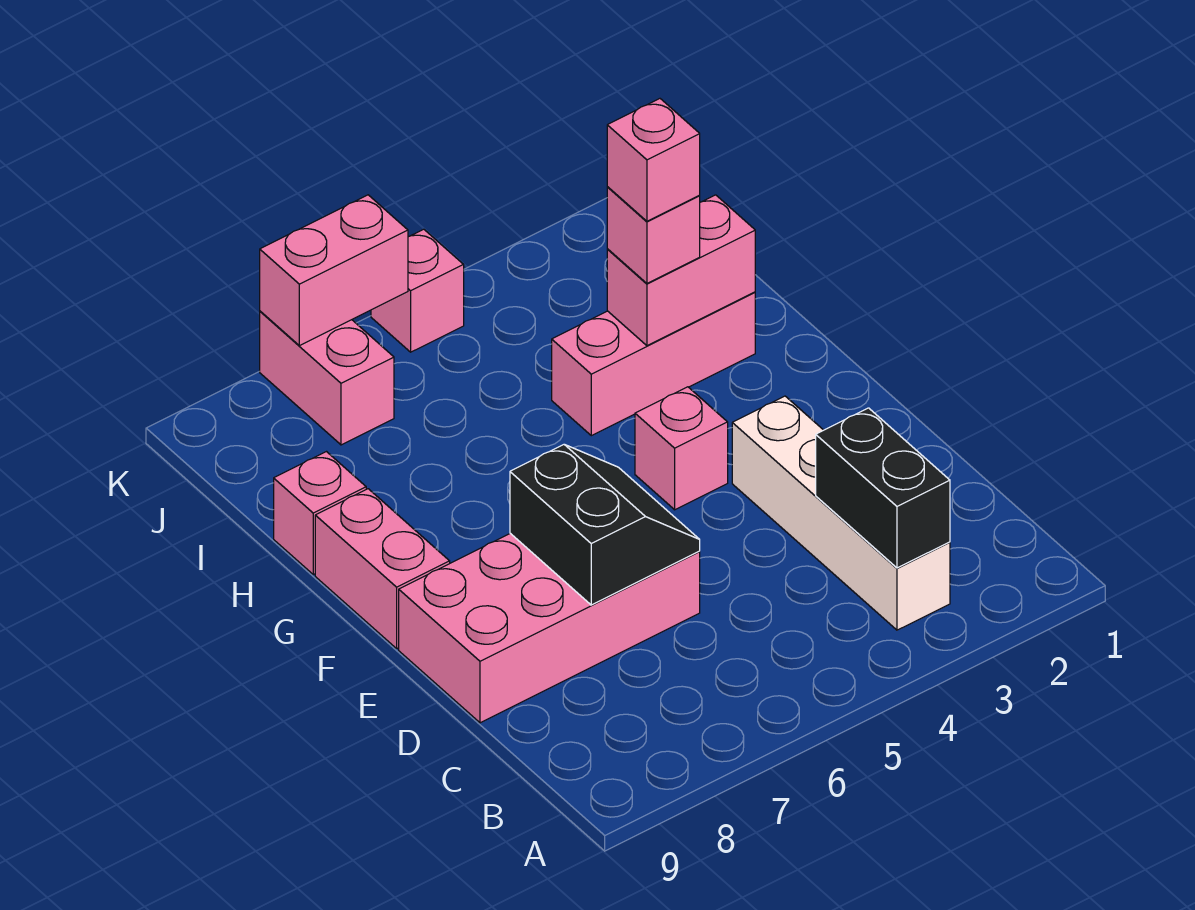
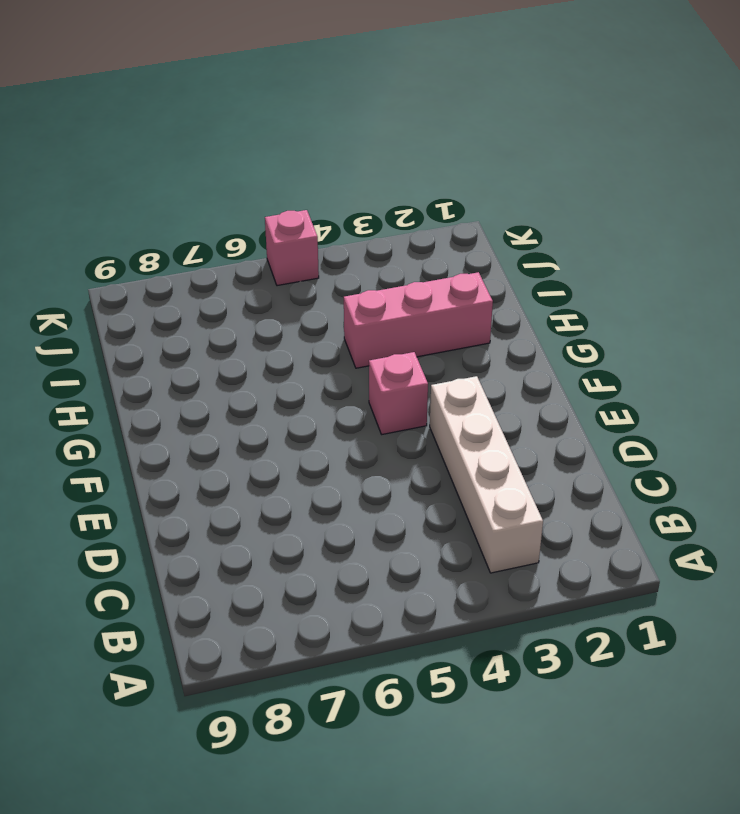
none -> pink 2x4 brick [399,533,700,723]
none -> pink 1x2 brick [315,489,450,648]
none -> pink 1x1 brick [274,452,366,574]

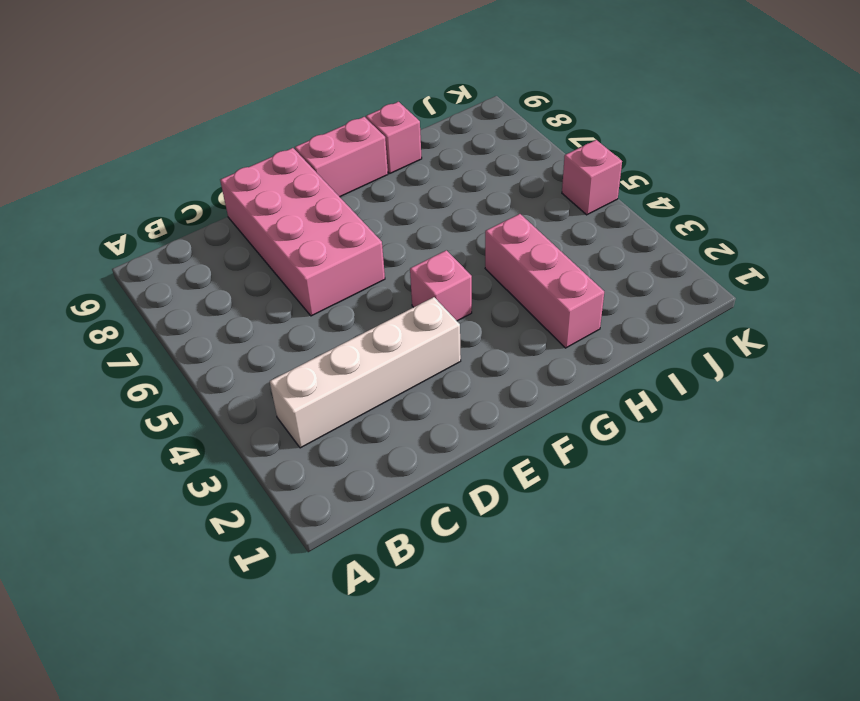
none -> pink 1x2 brick [260,311,394,445]
none -> black 1x2 brick [816,408,950,568]
none -> black 2x2 slope [510,445,700,605]

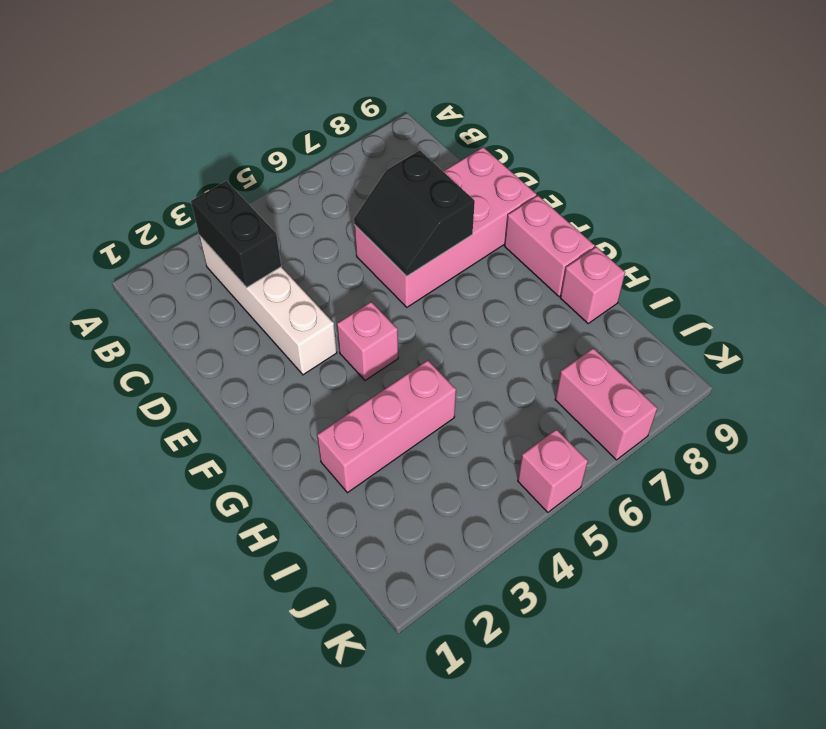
none -> pink 1x2 brick [607,195,755,346]
none -> pink 1x2 brick [260,195,408,346]
none -> pink 1x1 brick [607,187,700,283]

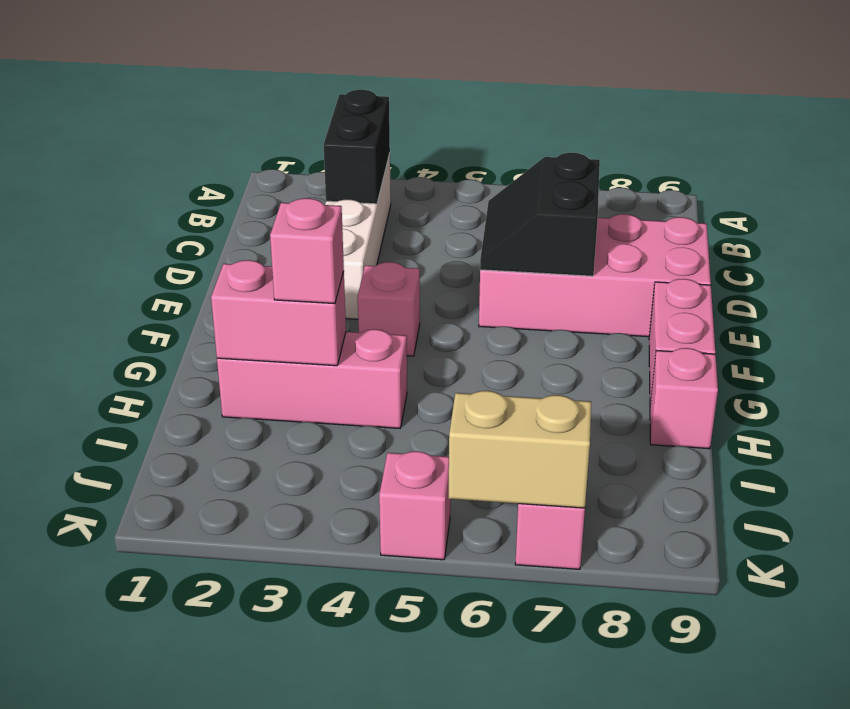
tan 1x2 brick [448,391,591,508] -> pink 1x2 brick [260,195,408,346]
none -> pink 1x1 brick [607,99,700,221]

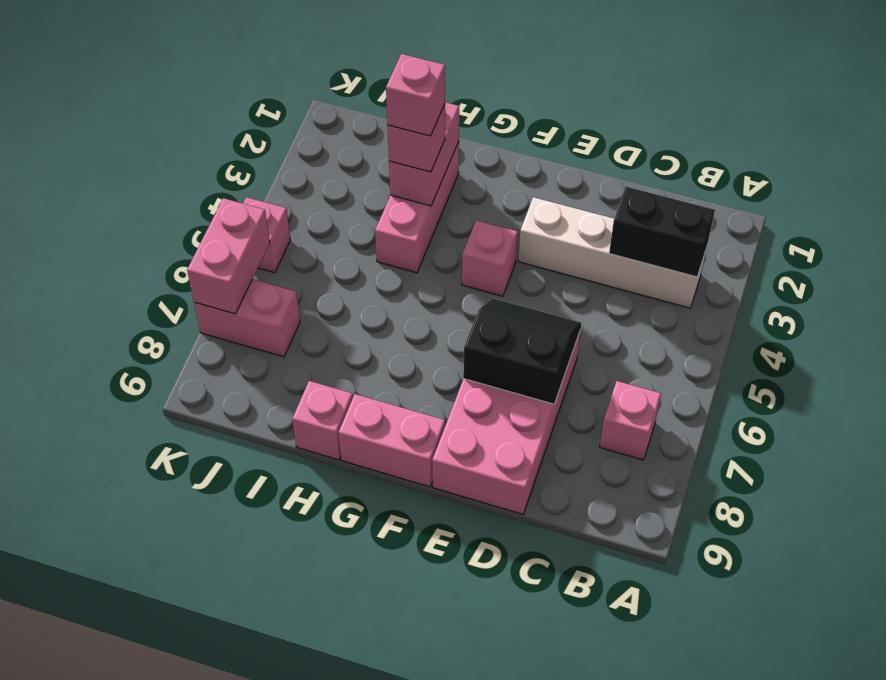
pink 1x1 brick [600,381,661,460] -> none

